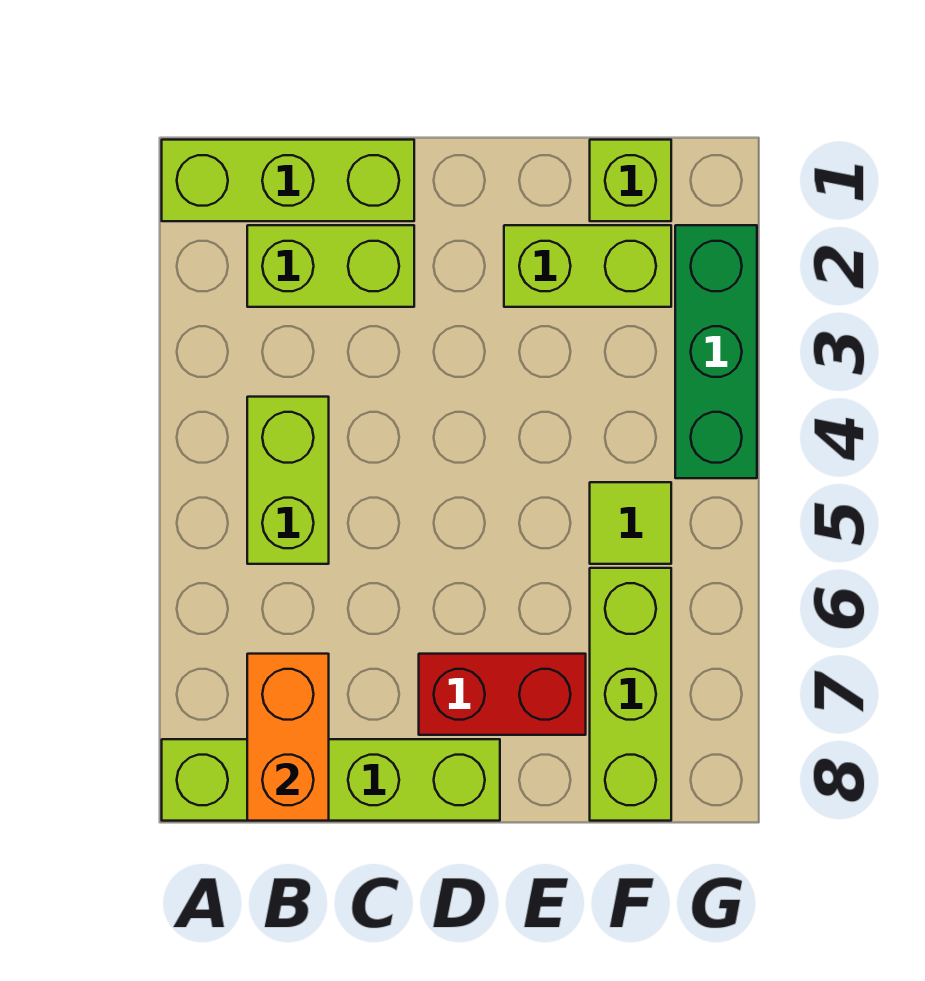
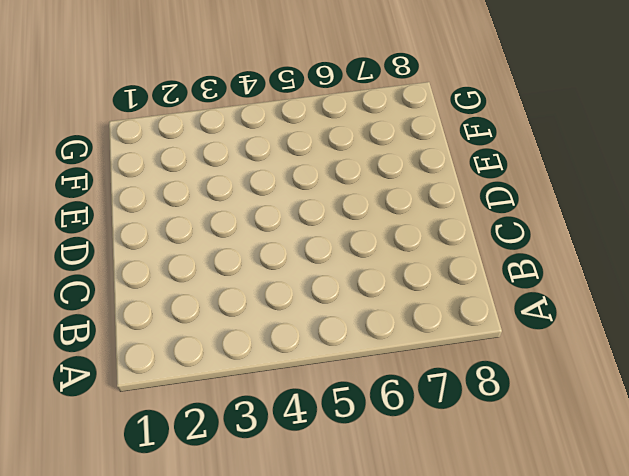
none -> lime 1x3 brick [162,140,414,221]
none -> lime 1x4 brick [162,739,500,821]

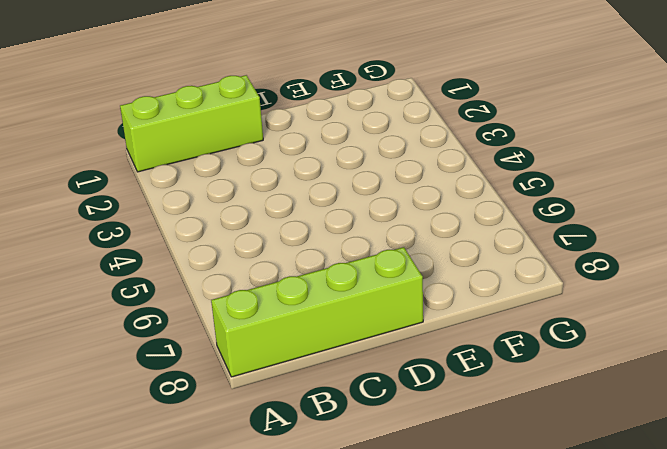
none -> lime 1x2 brick [247,225,414,307]
none -> lime 1x2 brick [247,397,329,564]

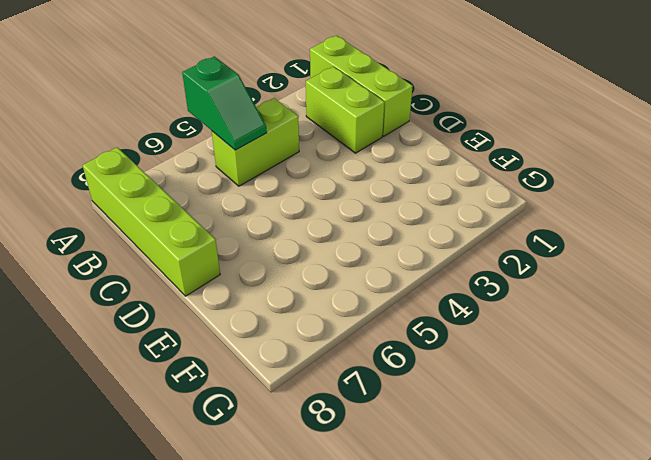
green 1x2 slope [182,56,267,150] -> none
none -> red 1x2 brick [419,654,586,735]
none -> lime 1x2 brick [504,225,671,307]

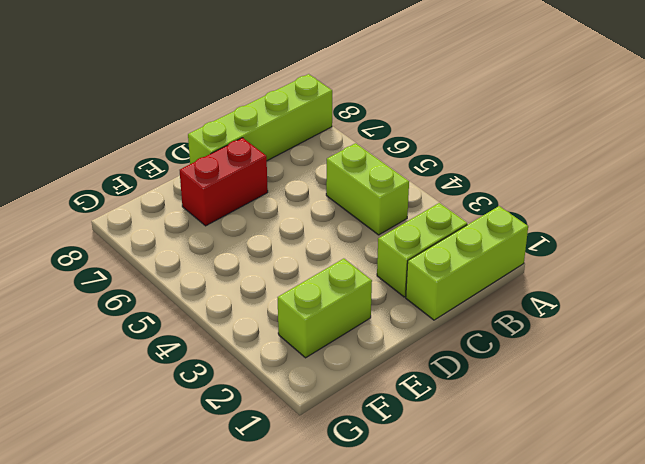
none -> lime 1x1 brick [590,140,671,221]
none -> lime 1x1 tile [590,482,671,564]

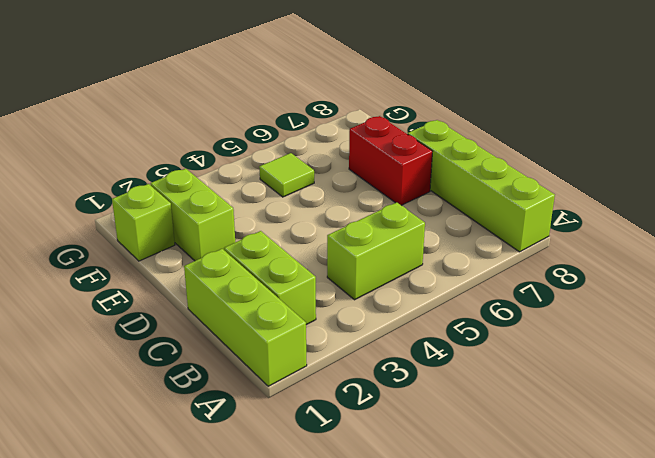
none -> lime 1x3 brick [590,568,671,821]
none -> green 1x3 brick [675,225,757,478]

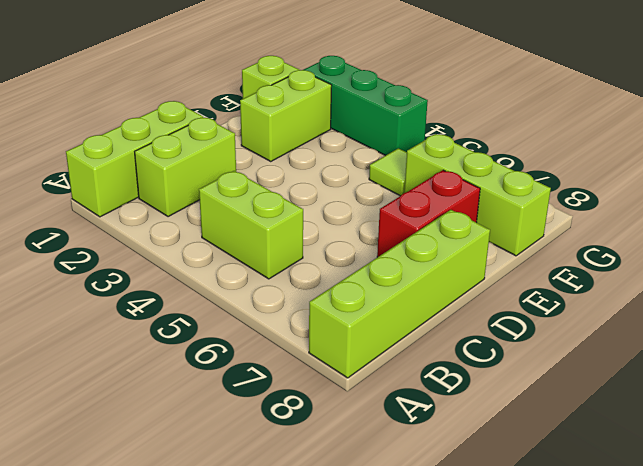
none -> orange 1x2 brick [247,654,329,821]

